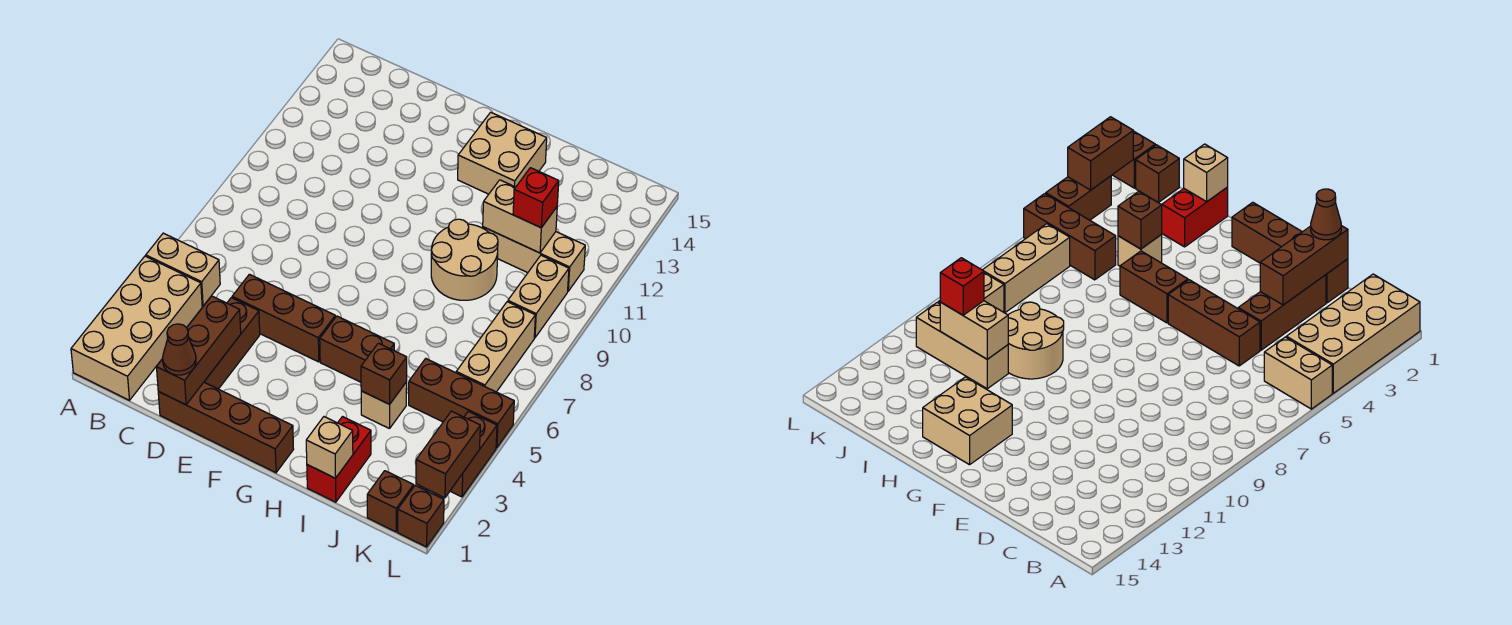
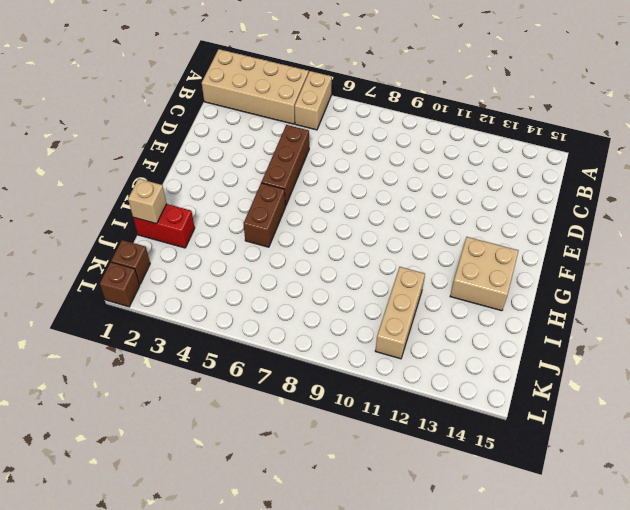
none -> brown 1x4 brick [158,382,294,473]
none -> brown 1x3 brick [204,298,260,389]
none -> tan 2x2 round brick [431,219,498,300]

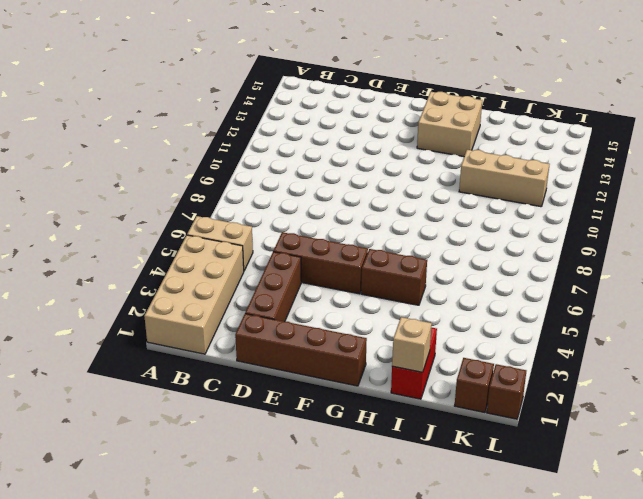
none -> tan 2x2 round brick [431,219,498,300]
none -> tan 1x1 brick [361,382,407,429]
none -> brown 1x3 brick [409,359,514,448]

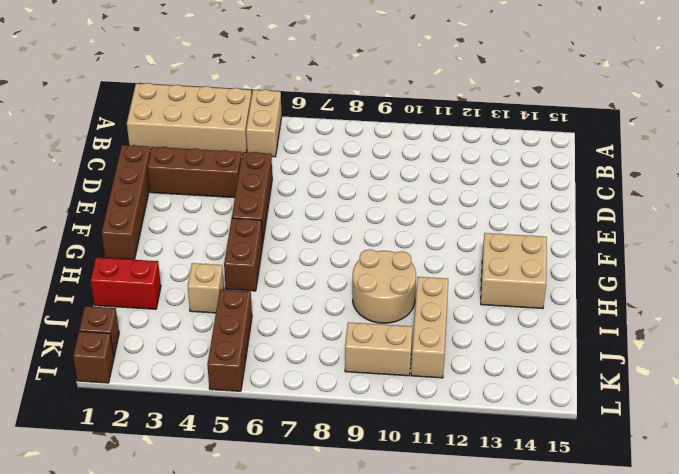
none -> tan 1x3 brick [456,302,535,392]
none -> brown 1x2 brick [450,411,497,497]
none -> brown 1x3 brick [157,296,241,405]

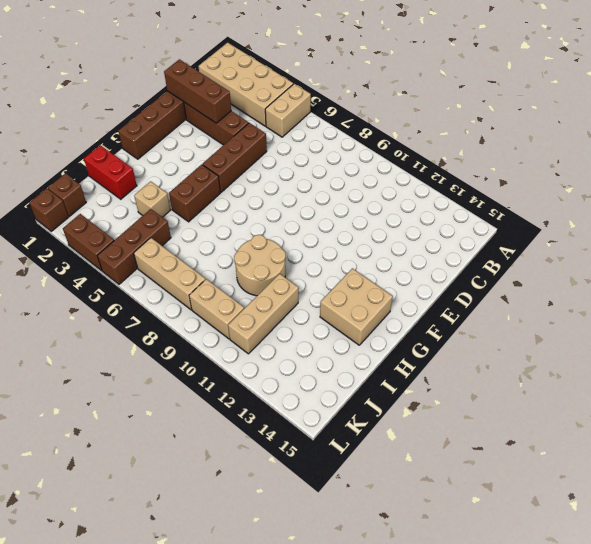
none -> tan 1x1 brick [306,417,353,478]
none -> brown 1x1 brick [361,343,407,404]
none -> tan 1x2 brick [483,180,557,253]

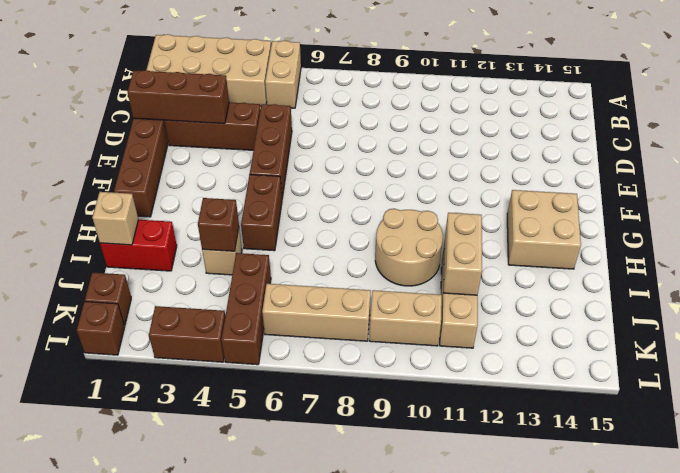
none -> brown 1x2 brick [416,411,480,498]
none -> brown 1x1 cone [163,324,196,375]
none -> red 1x1 brick [513,168,559,228]

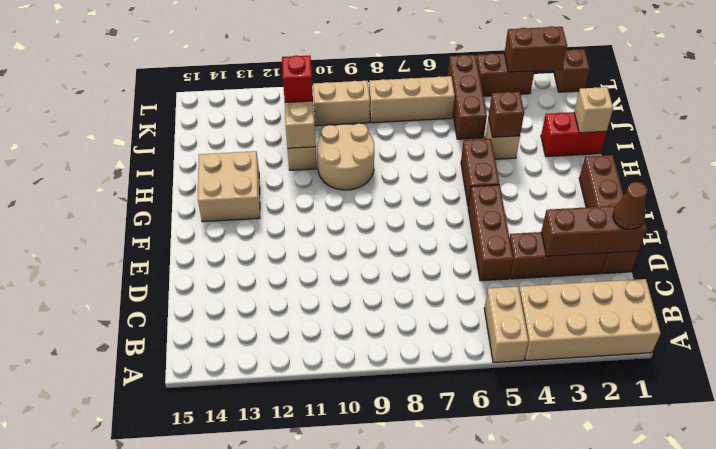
none -> brown 1x1 brick [367,471,414,532]

